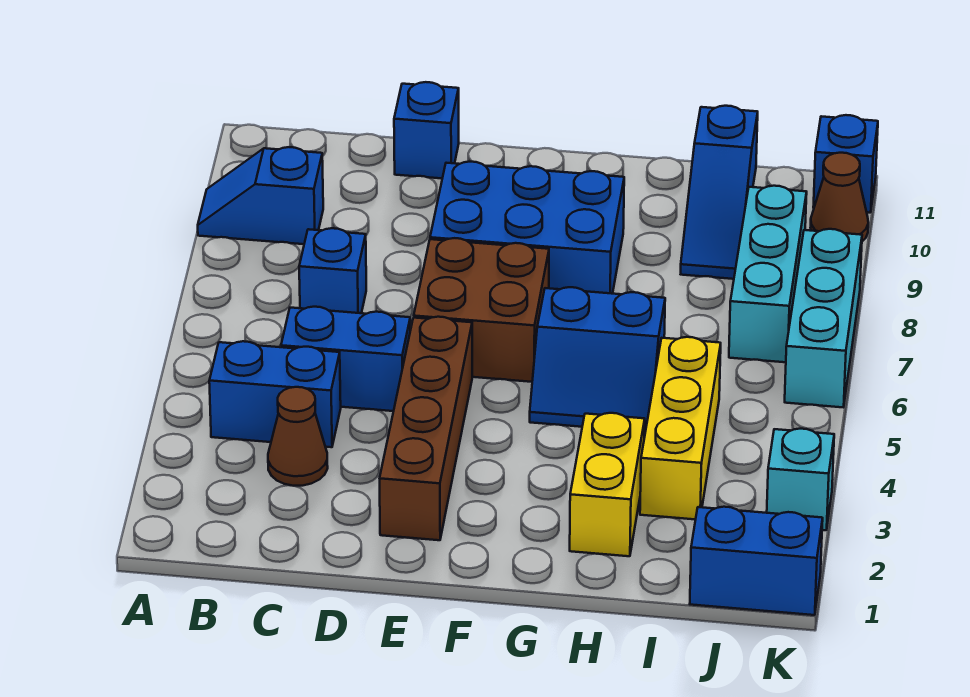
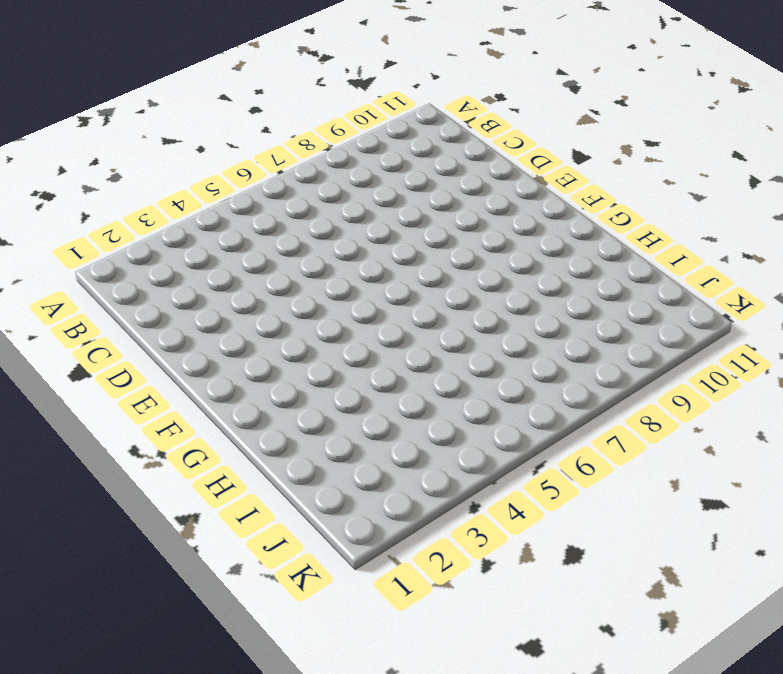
none -> blue 1x2 slope [198,147,323,244]
none -> blue 1x2 brick [209,341,341,447]
none -> brown 1x1 cone [268,387,328,486]

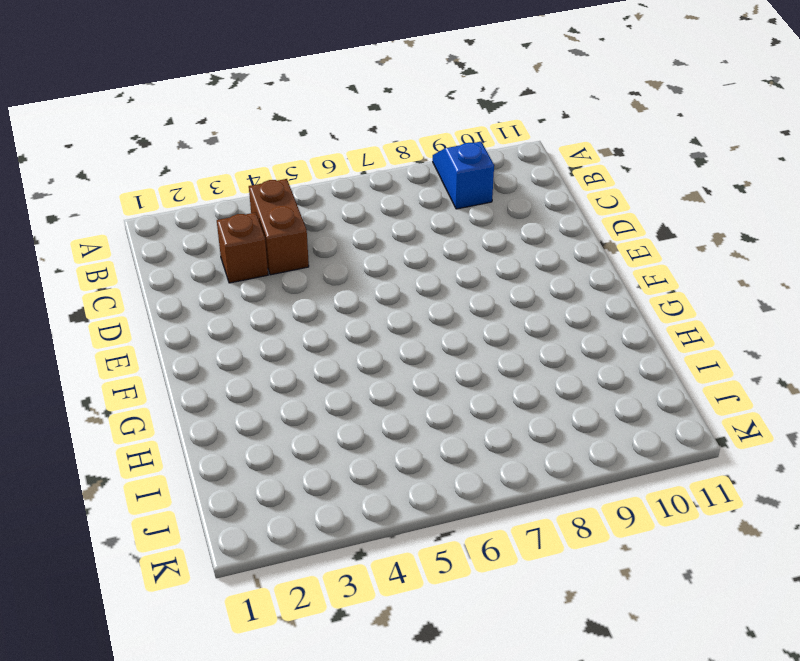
brown 1x2 brick [249,179,309,275] -> blue 1x2 brick [209,341,341,447]
brown 1x1 brick [217,213,268,283] -> brown 1x1 cone [268,387,328,486]
none -> blue 1x2 brick [281,307,410,411]
none -> blue 1x1 brick [299,228,366,313]
none -> blue 1x1 brick [394,82,459,178]

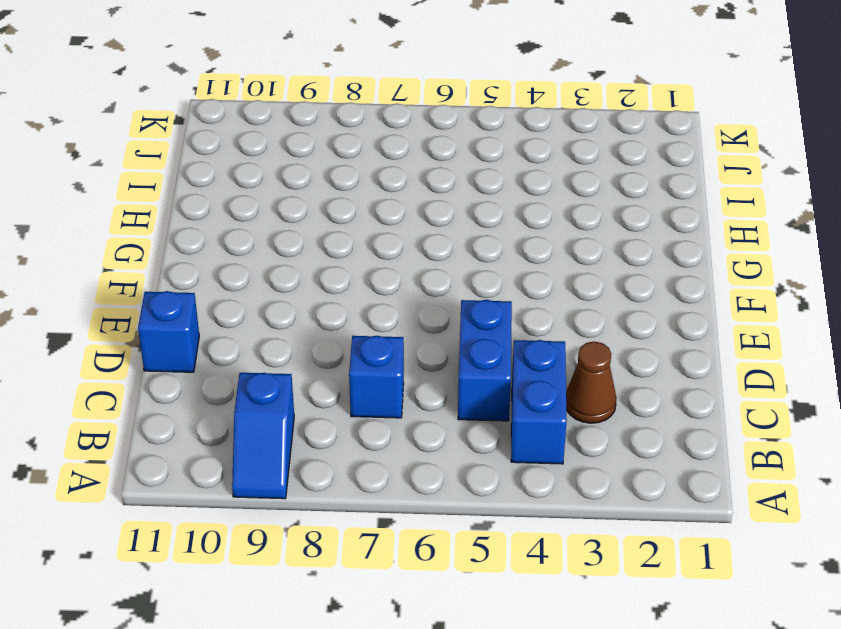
none -> brown 1x4 brick [380,317,472,540]
none -> brown 2x2 brick [414,238,549,382]
none -> blue 2x3 brick [430,162,624,294]

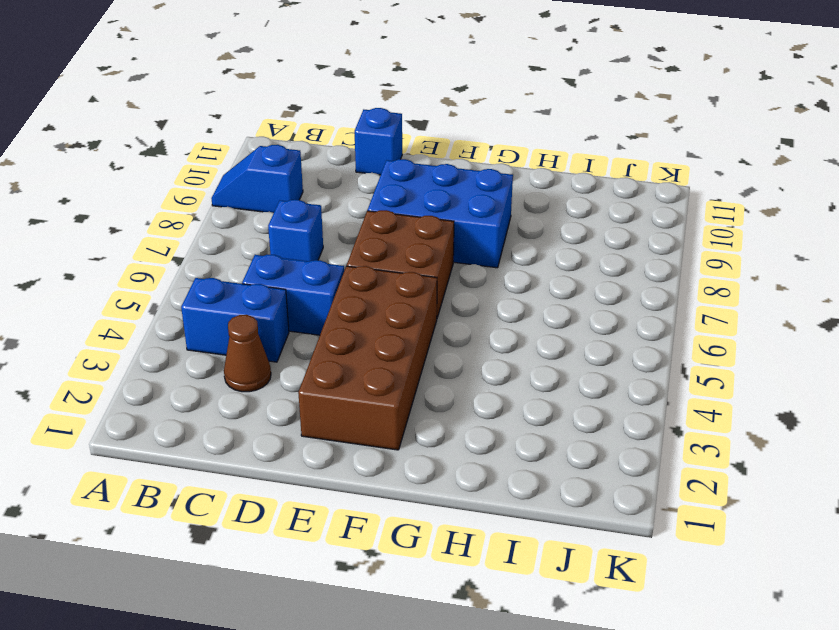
brown 2x4 brick [298,266,437,450] -> brown 1x4 brick [380,317,472,540]
none -> blue 2x2 slope [530,287,665,432]
none -> yellow 1x2 brick [570,413,645,556]
none -> yellow 1x3 brick [640,337,721,520]

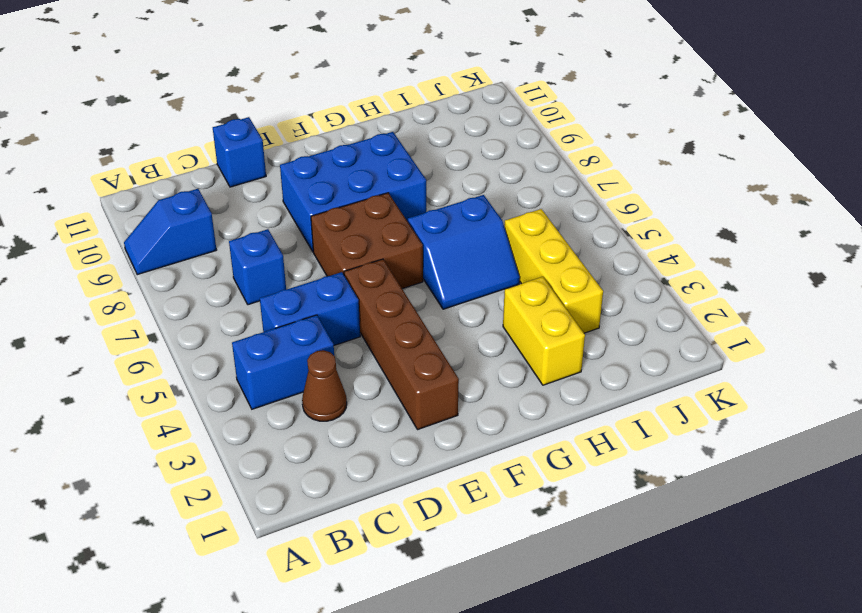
none -> blue 1x3 slope [681,106,758,279]
none -> blue 1x2 brick [690,507,823,615]
none -> cyan 1x3 brick [729,186,807,362]

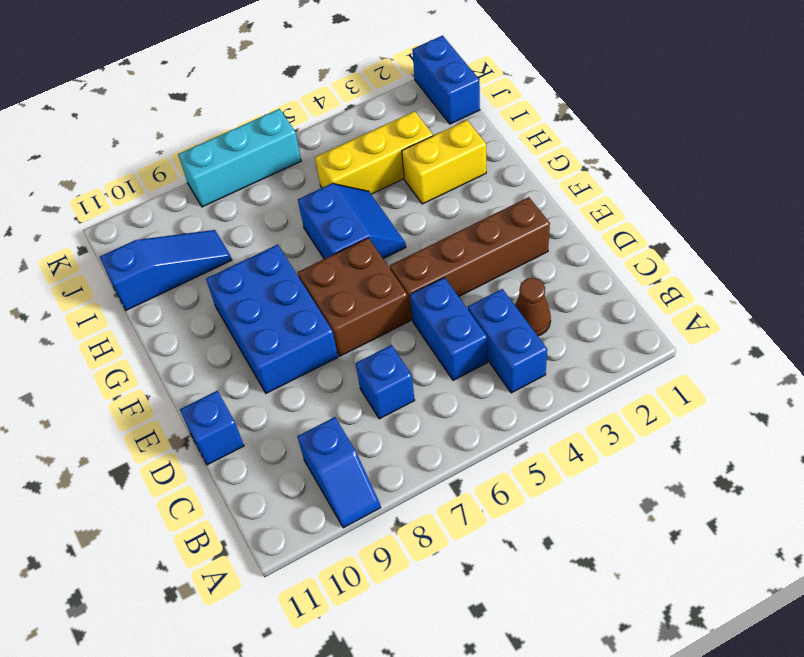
none -> cyan 1x3 brick [729,186,807,362]
none -> cyan 1x1 brick [767,429,834,530]
none -> brown 1x1 cone [810,153,868,241]

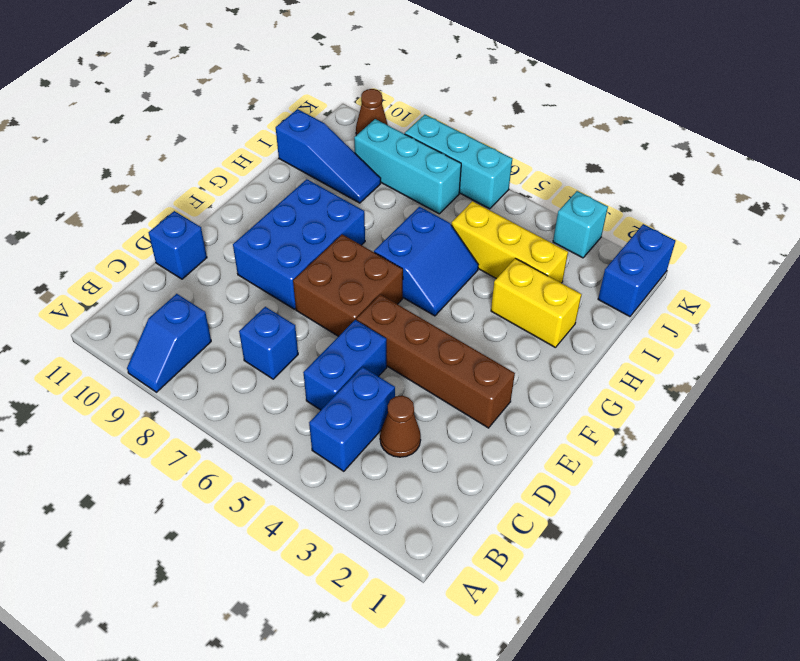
none -> blue 1x1 brick [813,115,878,213]

